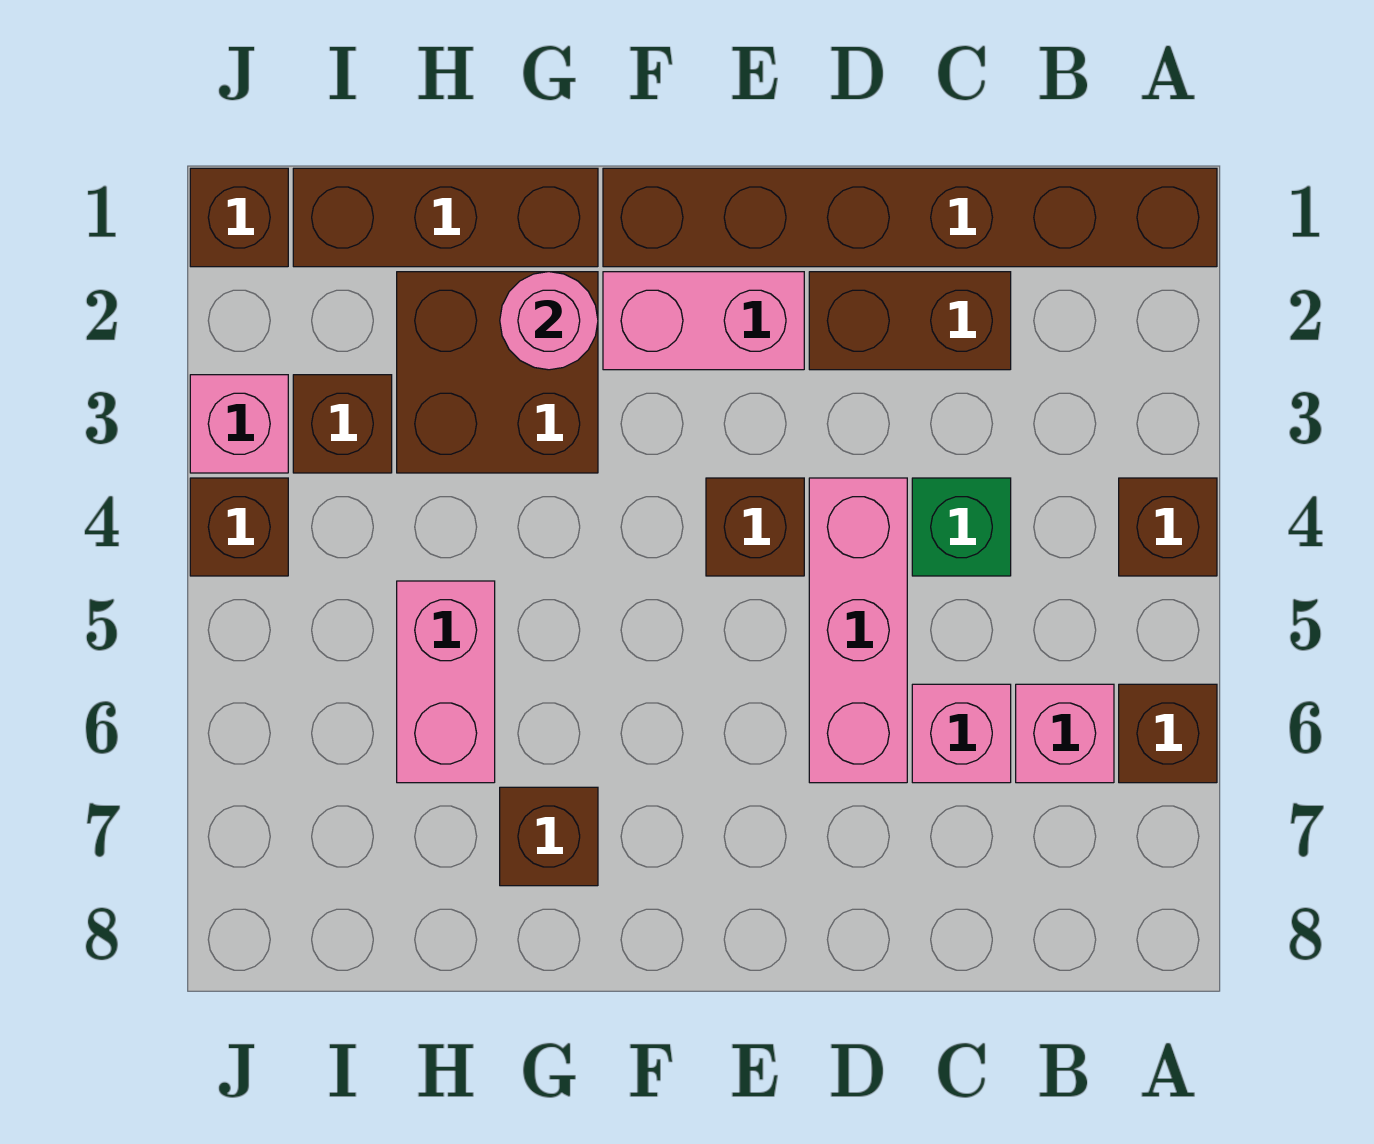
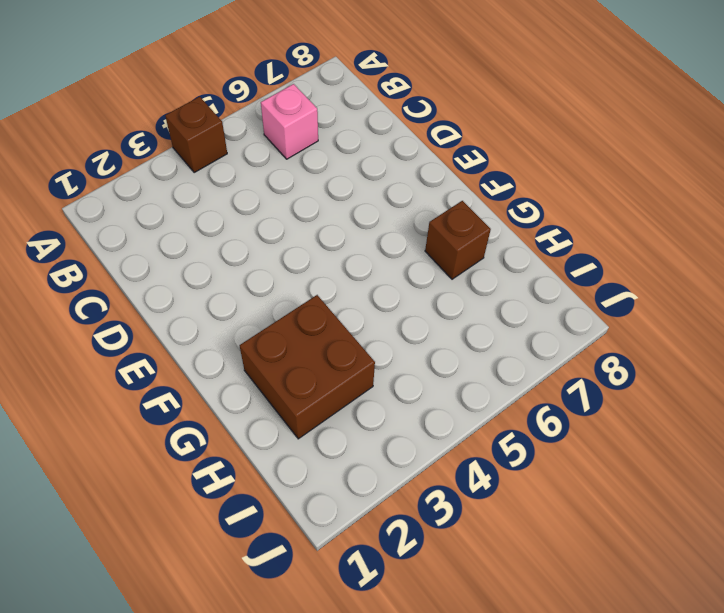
none -> brown 1x6 brick [603,168,1217,267]
none -> brown 1x1 brick [1119,684,1217,783]
none -> brown 1x2 brick [809,272,1011,370]

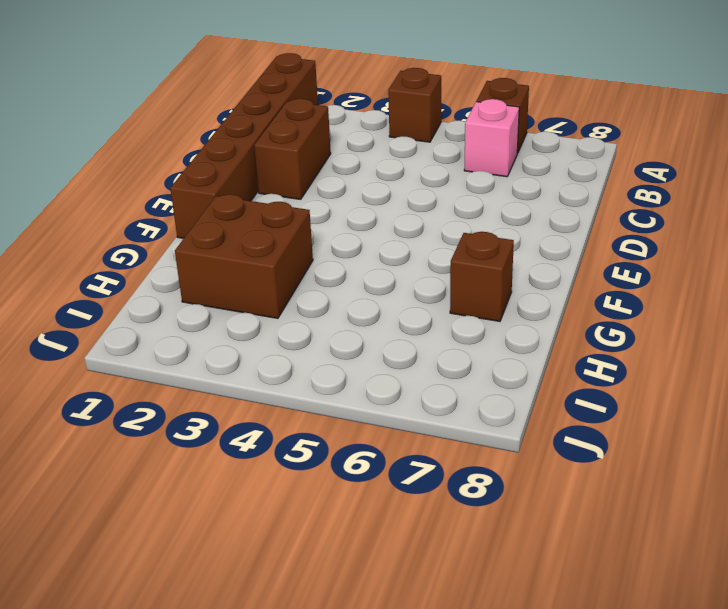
none -> green 1x1 brick [912,478,1011,576]
none -> pink 1x1 brick [912,684,1011,783]
none -> pink 1x3 brick [809,478,907,783]

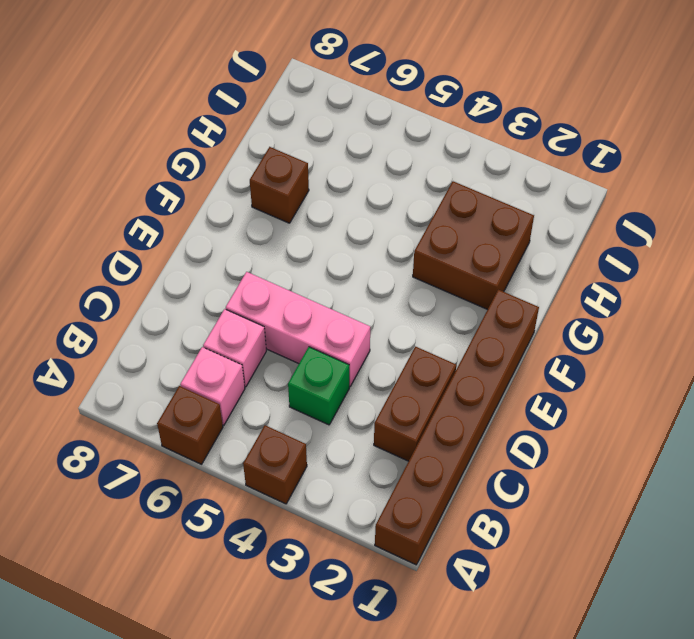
none -> pink 1x2 brick [603,272,804,370]
none -> brown 1x1 brick [706,478,804,576]
none -> brown 1x3 brick [293,168,598,267]

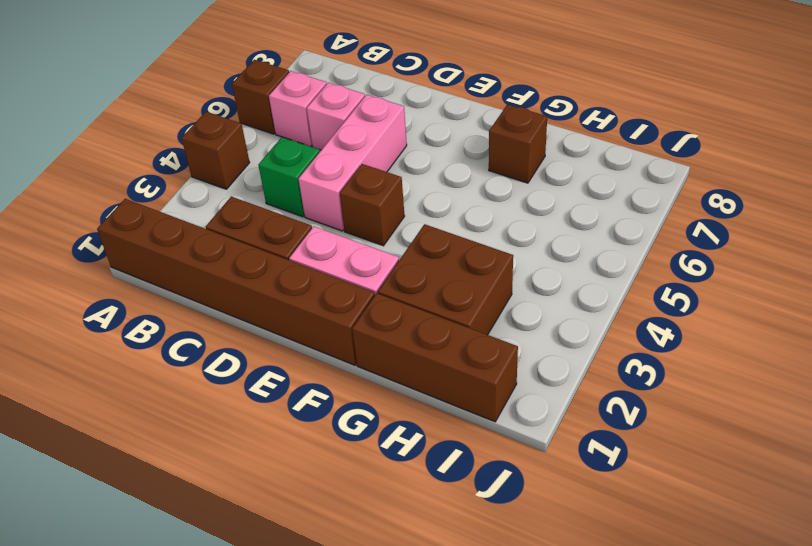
none -> pink 1x2 brick [397,581,495,783]
none -> brown 1x1 brick [293,375,392,473]
none -> brown 1x1 brick [190,168,288,267]

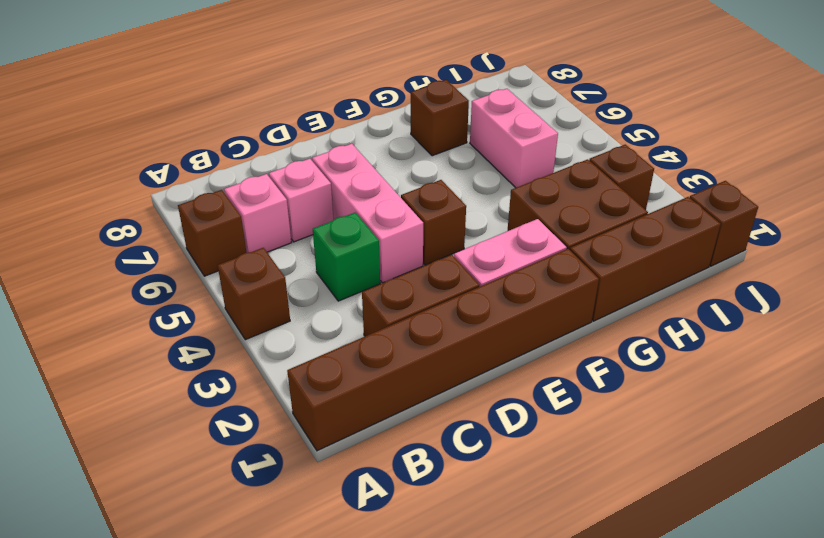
none -> pink 1x1 brick [190,375,288,473]
none -> brown 1x1 brick [190,478,288,576]
none -> pink 1x1 round brick [500,272,598,370]

